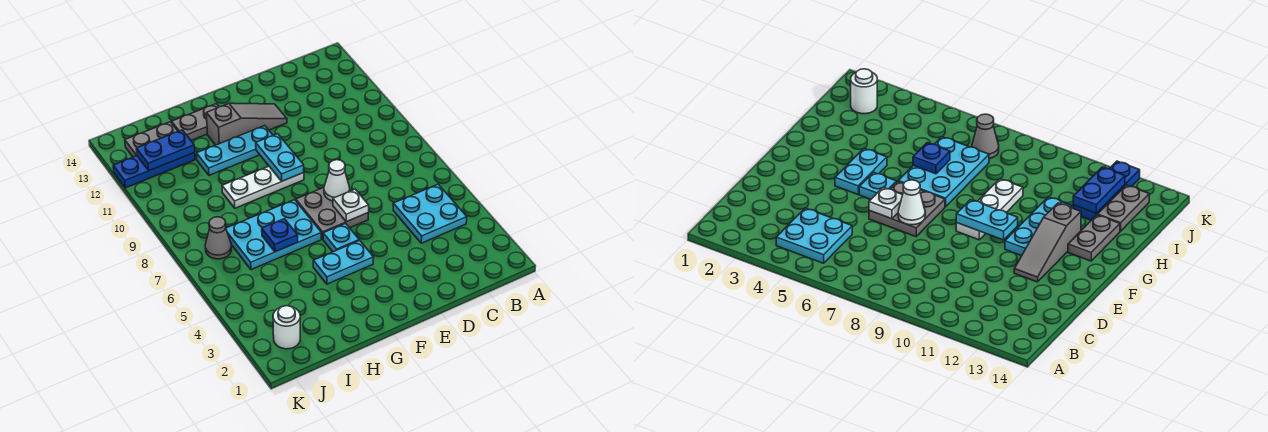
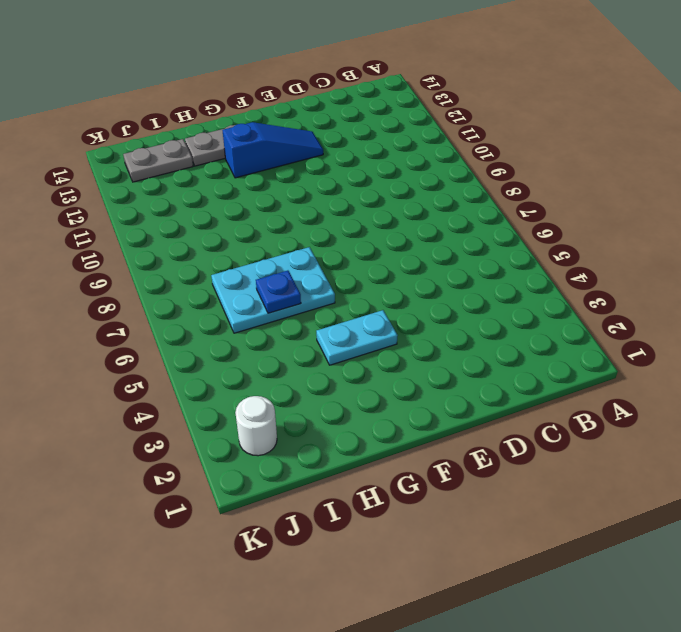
blue 1x3 slope [223,122,323,178] -> grey 1x3 slope [207,103,287,145]
none -> cyan 2x2 plate [393,184,467,243]
none -> grey 2x2 plate [296,188,368,239]
none -> cyan 1x1 plate [323,223,359,252]

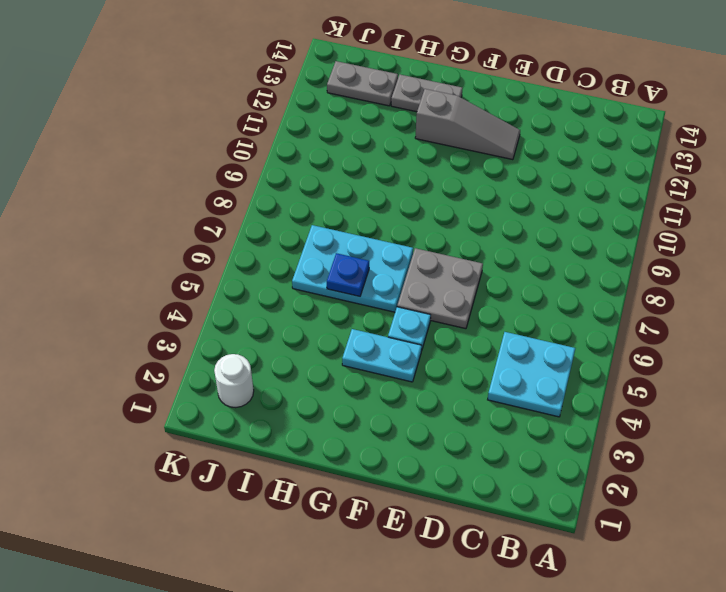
none -> white 1x3 plate [222,166,304,208]
none -> cyan 1x3 plate [197,126,273,175]
none -> blue 1x3 plate [113,153,195,188]

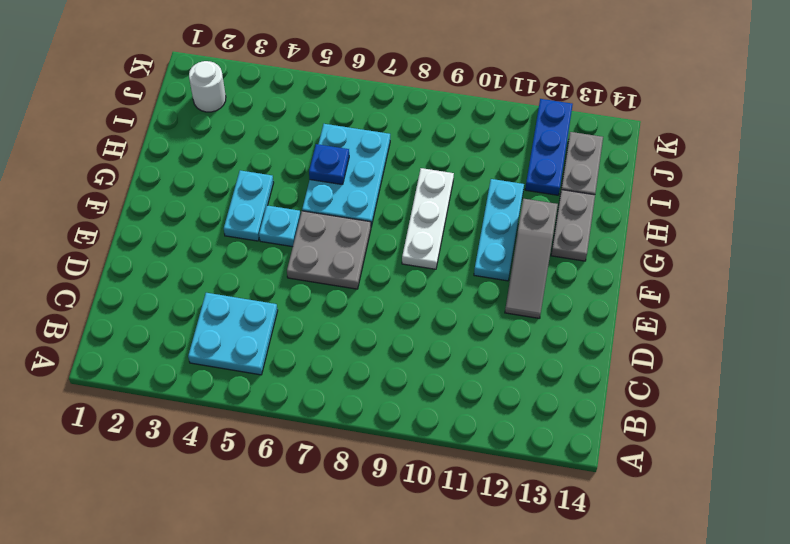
none -> grey 1x1 cone [205,217,231,259]
none -> white 1x1 plate [333,189,369,222]
none -> white 1x1 cone [324,160,350,201]

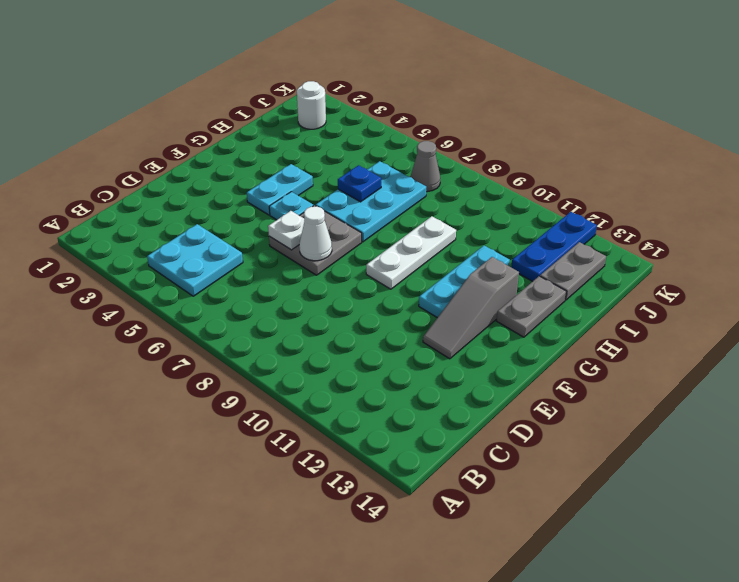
none -> cyan 1x2 plate [256,134,304,181]
none -> blue 1x2 plate [136,130,195,171]

